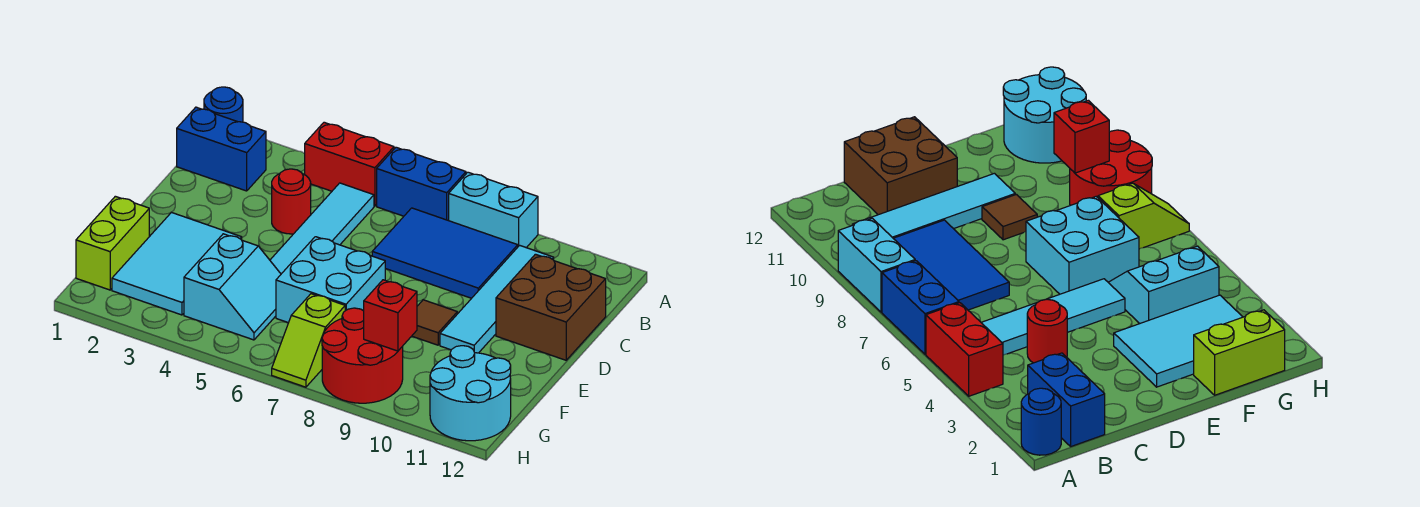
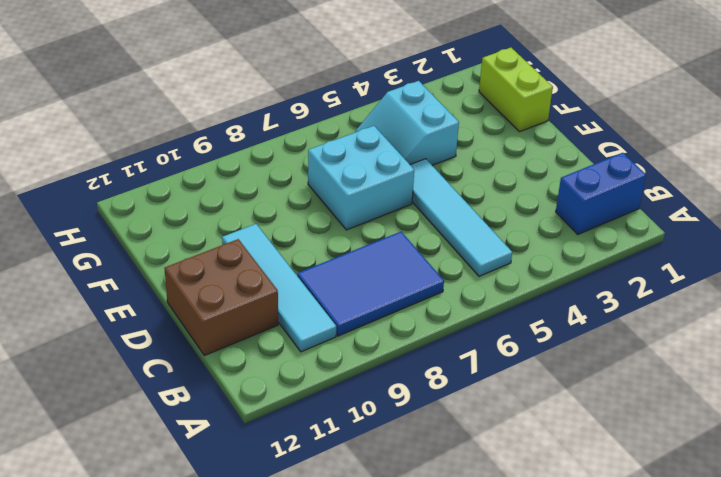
none -> blue 1x1 round brick [204,87,243,122]
none -> red 1x2 brick [305,122,394,206]
none -> blue 1x2 brick [377,147,466,221]

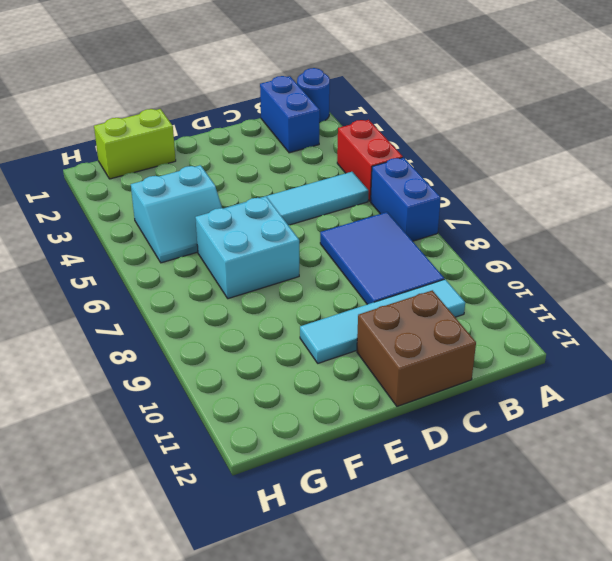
none -> cyan 1x2 brick [449,172,538,248]
none -> red 1x1 round brick [272,169,311,234]
none -> cyan 2x3 tile [112,213,242,315]

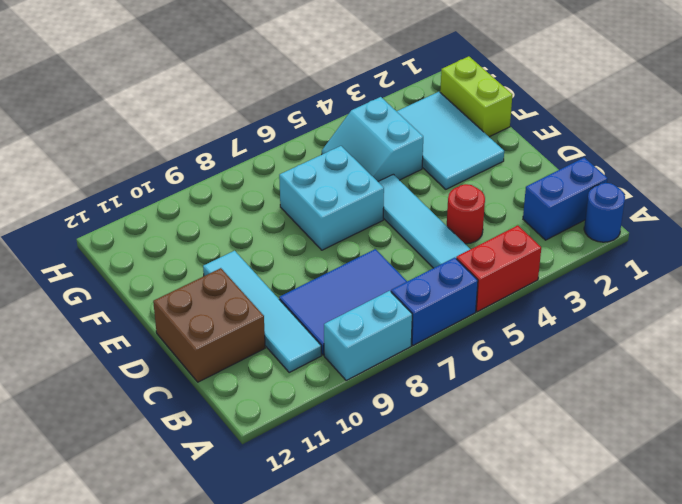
none -> brown 1x1 tile [412,300,457,345]
none -> lime 1x2 slope [272,294,345,387]
none -> red 2x2 round brick [322,308,403,403]

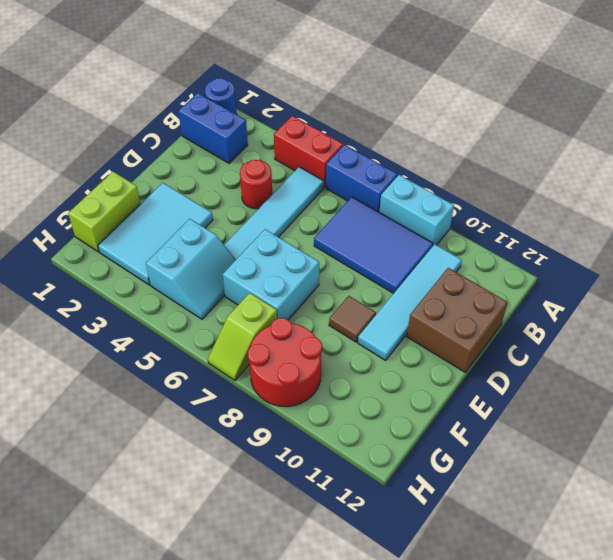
none -> cyan 2x2 round brick [430,346,511,441]
none -> red 1x1 brick [364,280,417,351]

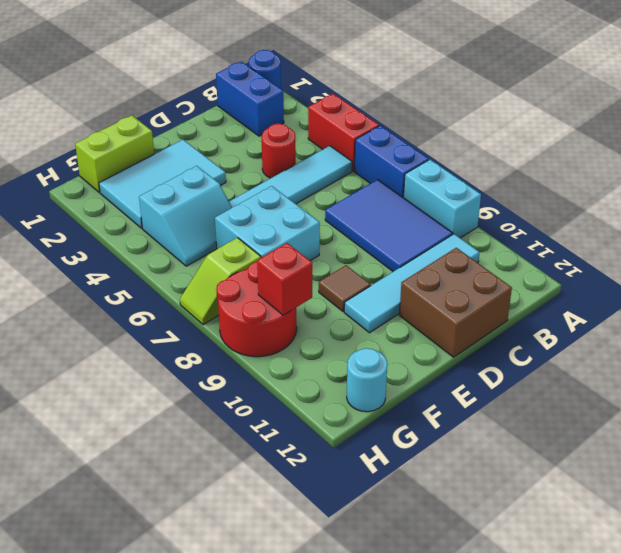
cyan 1x1 round brick [347,348,387,412] -> cyan 2x2 round brick [430,346,511,441]

